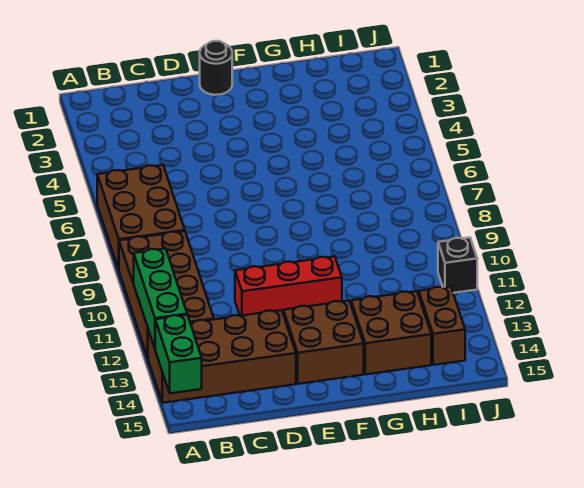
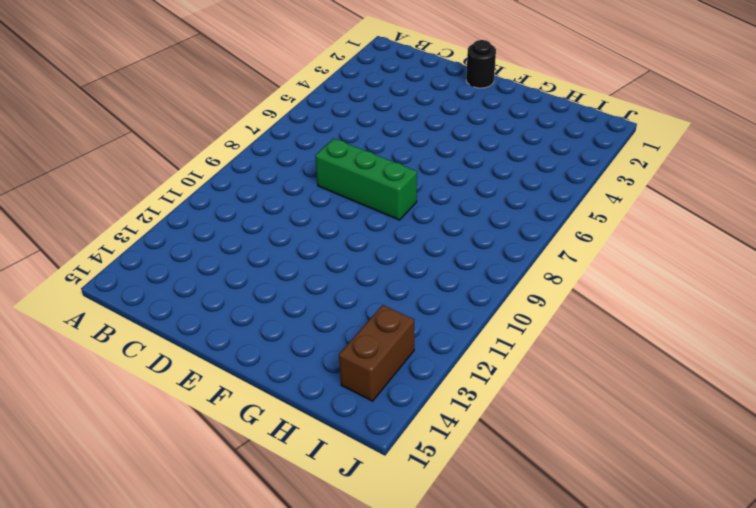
green 1x3 brick [315,139,417,220] -> green 1x3 brick turned to [134,249,187,348]
none -> brown 2x3 brick [97,165,185,269]
none -> brown 2x4 brick [119,231,214,358]

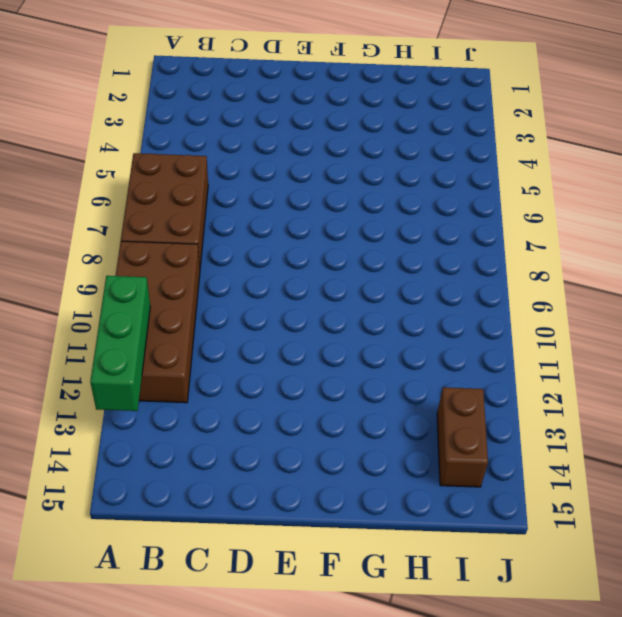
none -> brown 2x4 brick [148,310,296,403]
none -> red 1x3 brick [235,256,342,316]

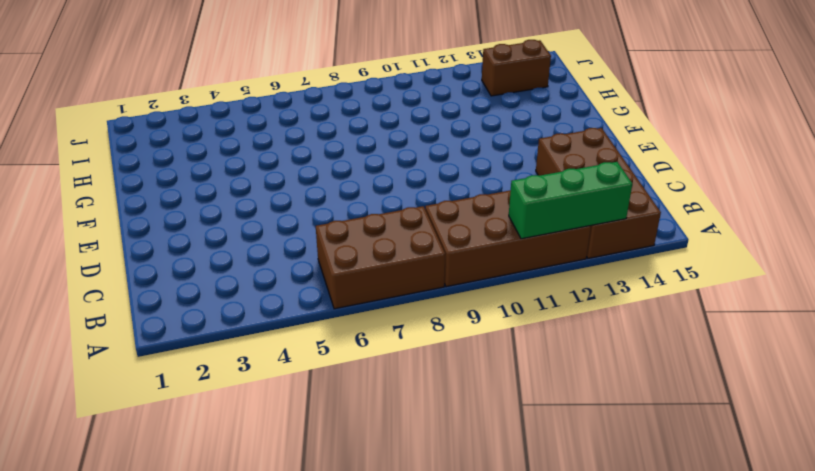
none -> red 1x3 brick [235,256,342,316]
none -> black 1x1 round brick [200,41,232,95]

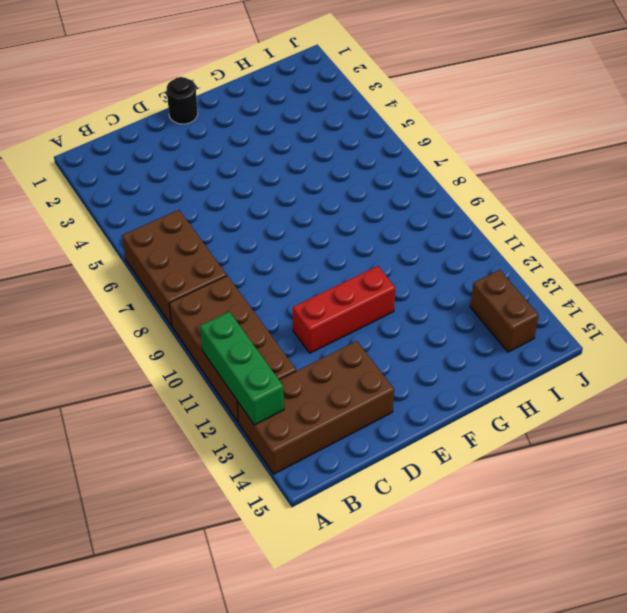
none -> brown 2x2 brick [283,301,364,384]
none -> brown 2x2 brick [351,291,431,374]

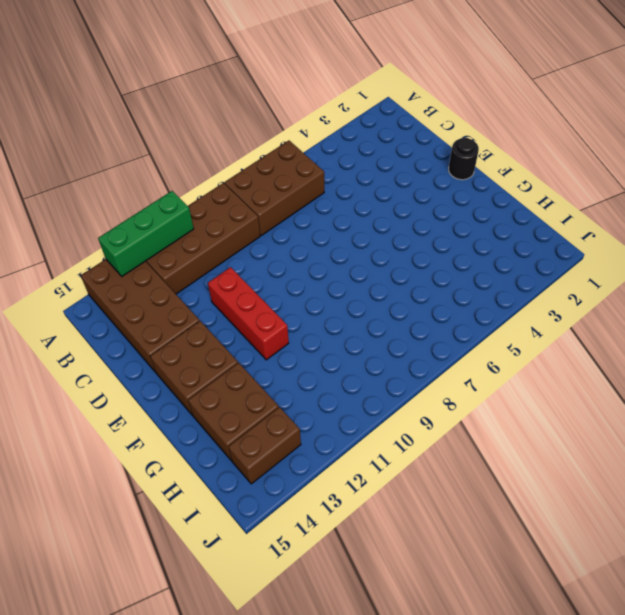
none -> black 1x1 brick [438,238,477,293]
none -> green 1x2 brick [155,315,202,393]

